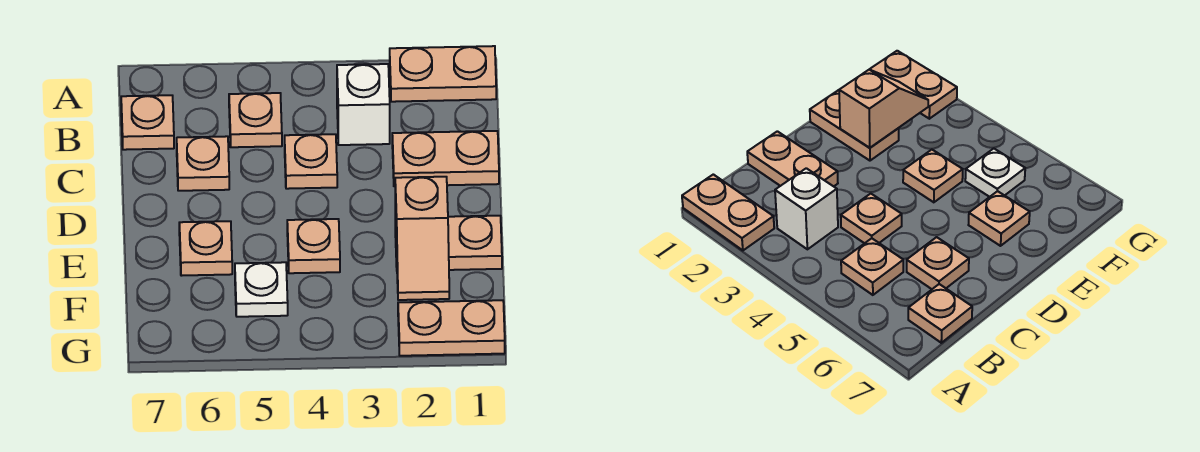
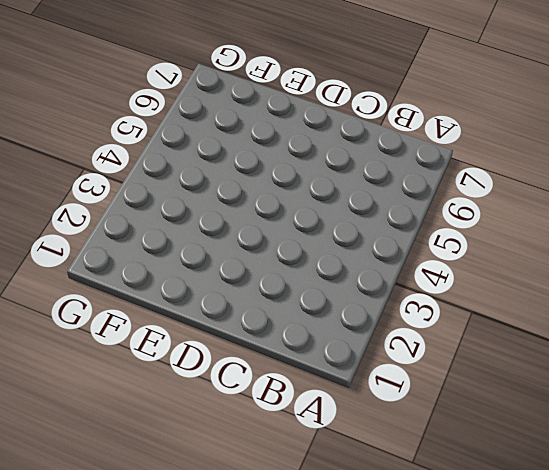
none -> tan 1x2 plate [390,46,496,102]
none -> white 1x1 brick [337,64,390,145]
none -> tan 1x1 plate [229,93,282,147]

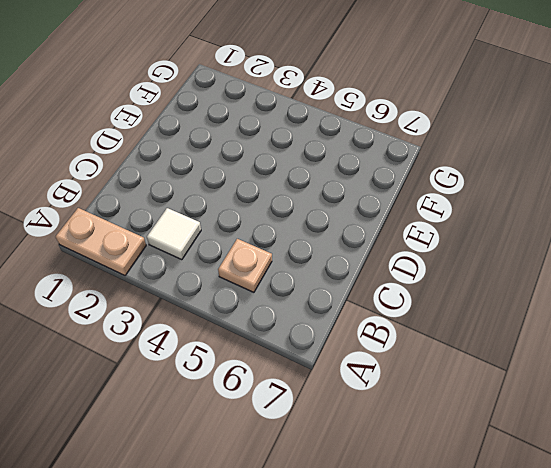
white 1x1 tile [147,208,201,260] -> white 1x1 brick [337,64,390,145]
none -> tan 1x1 plate [121,95,174,150]
none -> tan 1x2 plate [392,131,499,186]
none -> tan 1x1 plate [285,134,337,189]

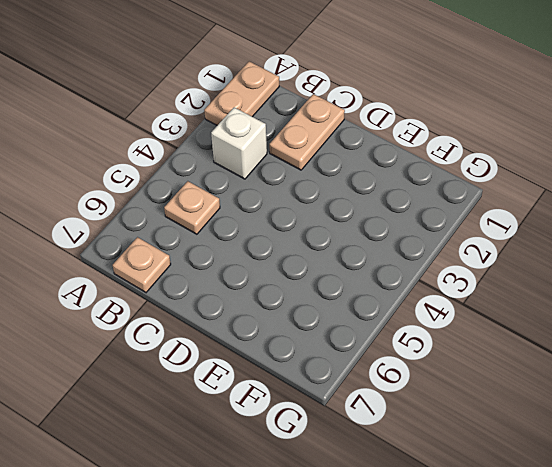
none -> tan 1x1 plate [285,134,337,189]
none -> tan 1x1 plate [177,136,229,191]
none -> tan 1x2 plate [395,216,502,270]

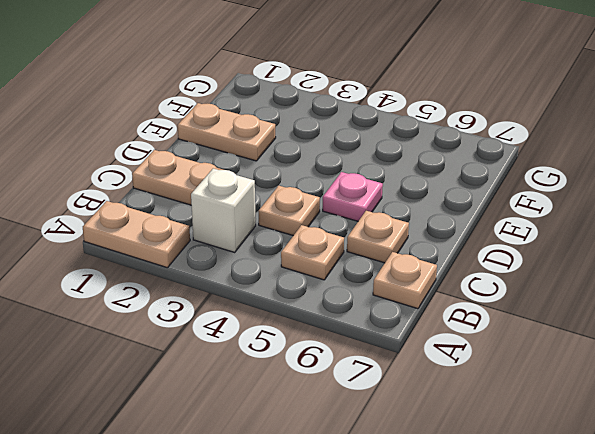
pink 1x1 plate [323,172,383,221] -> none
none -> tan 1x1 plate [287,219,340,273]
none -> tan 1x1 plate [179,221,232,276]
none -> white 1x1 plate [235,262,288,317]

